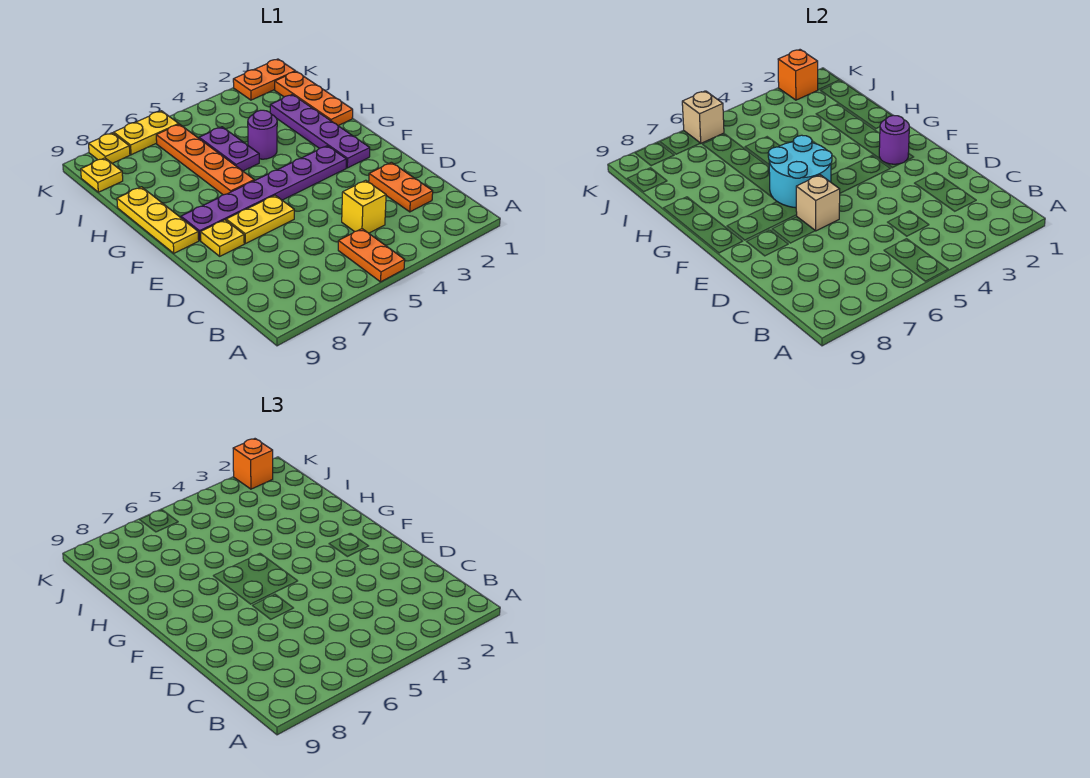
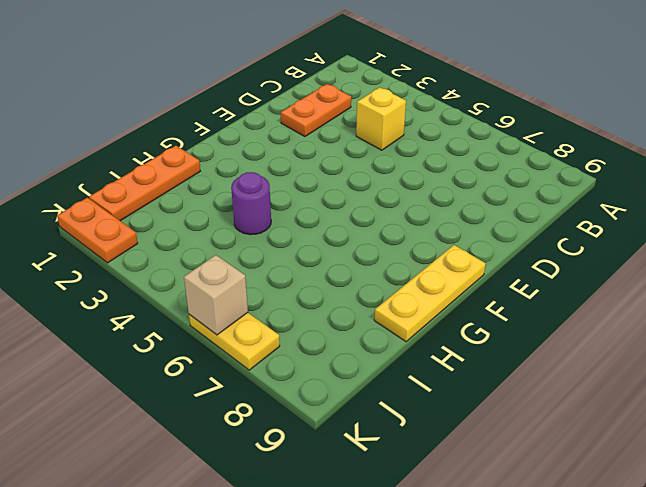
none -> orange 1x2 plate [338,229,405,282]
none -> yellow 1x2 plate [226,195,294,244]
none -> yellow 1x1 plate [200,220,244,256]

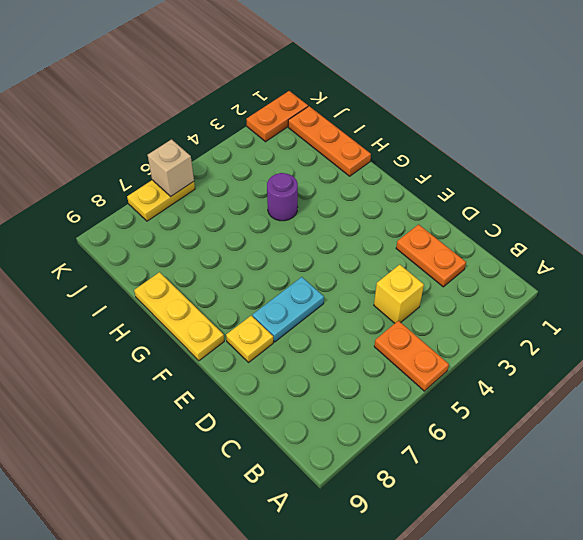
cyan 1x2 plate [253,277,324,342] -> yellow 1x2 plate [226,195,294,244]
none -> purple 1x4 plate [270,95,370,168]
none -> purple 1x6 plate [181,146,346,240]
none -> orange 1x4 plate [156,124,254,195]

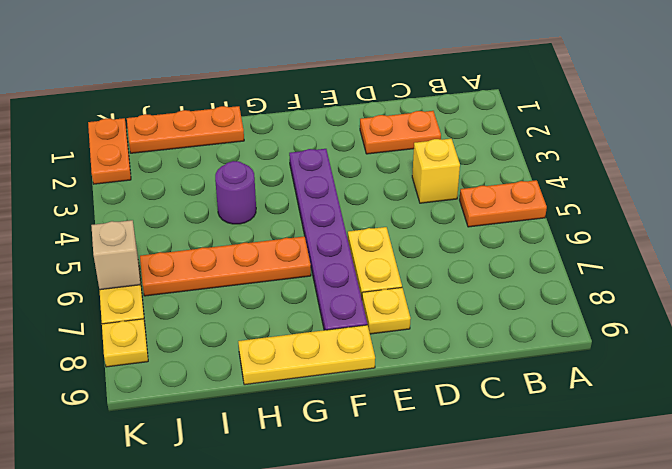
none -> purple 1x4 plate [270,95,370,168]
none -> purple 1x2 plate [199,127,259,171]
none -> yellow 1x1 plate [81,158,123,192]

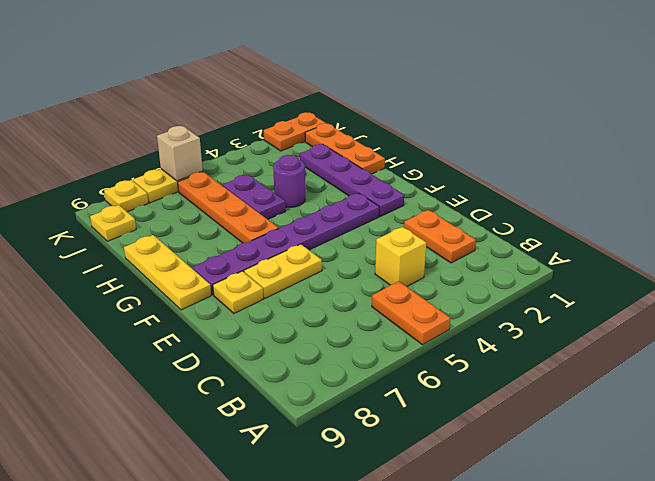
none -> tan 1x1 brick [796,175,840,231]
none -> purple 1x1 round brick [879,115,909,164]
none -> cyan 2x2 round brick [768,135,832,208]

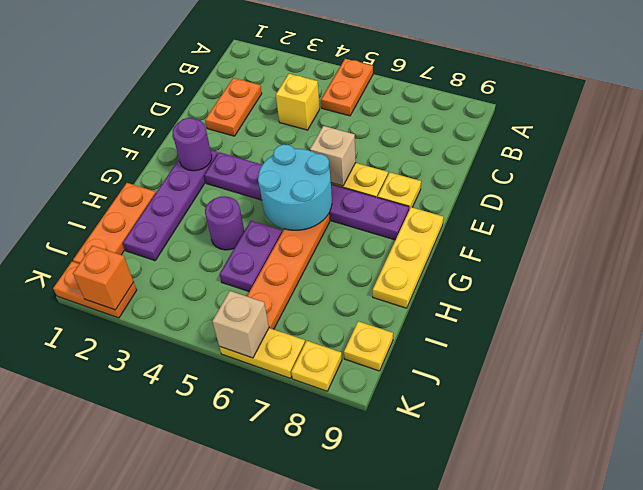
none -> orange 1x1 brick [233,439,273,489]

